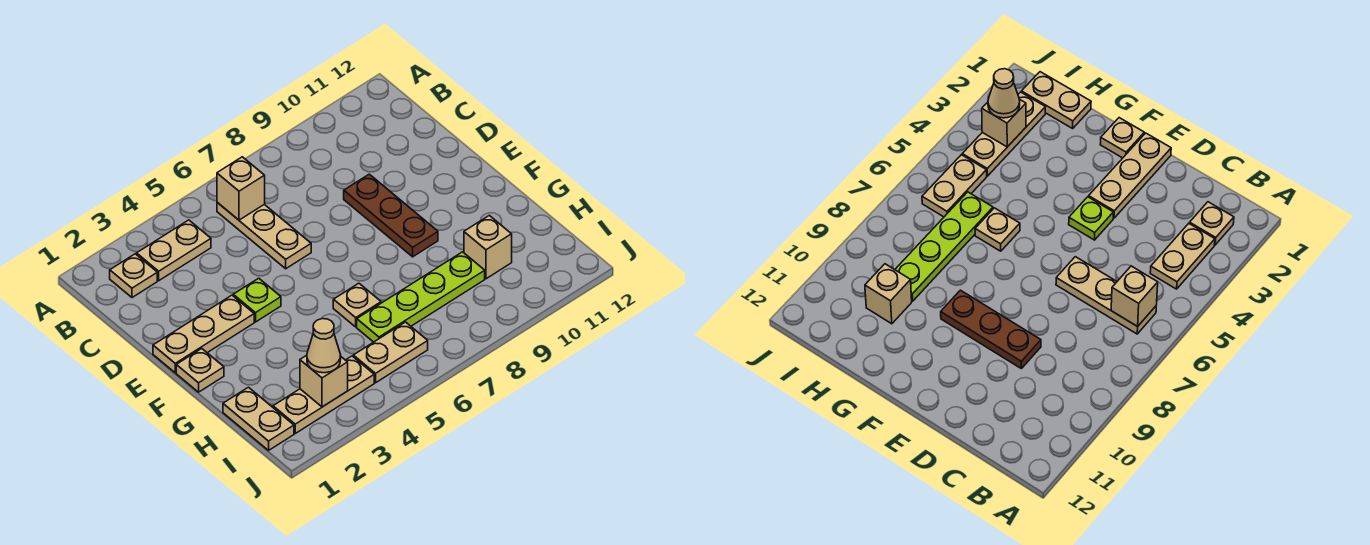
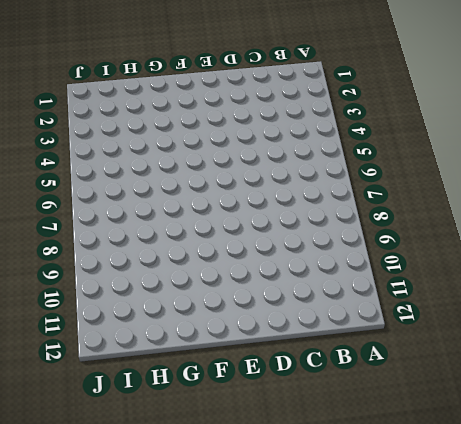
none -> tan 1x1 plate [110,254,157,298]
none -> tan 1x2 plate [137,220,211,281]
none -> tan 1x3 plate [217,202,311,269]

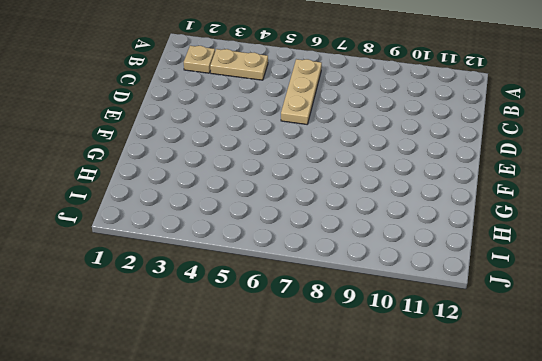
none -> brown 1x3 plate [344,174,438,257]
none -> tan 1x3 plate [153,295,254,373]
none -> lime 1x1 plate [233,278,281,322]

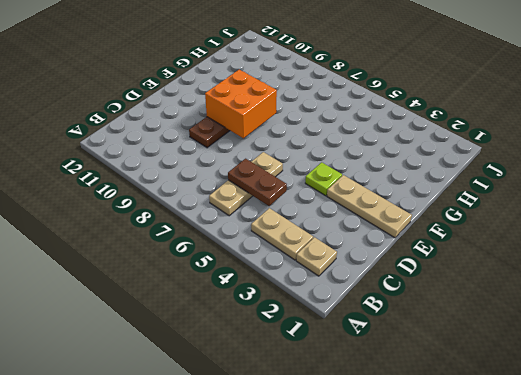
brown 1x2 plate [228,159,287,206] -> none
orange 2x2 brick [205,70,277,138] -> none
none -> tan 1x1 plate [176,349,224,392]
none -> tan 1x1 plate [333,283,381,327]
none -> tan 1x2 plate [223,387,294,450]

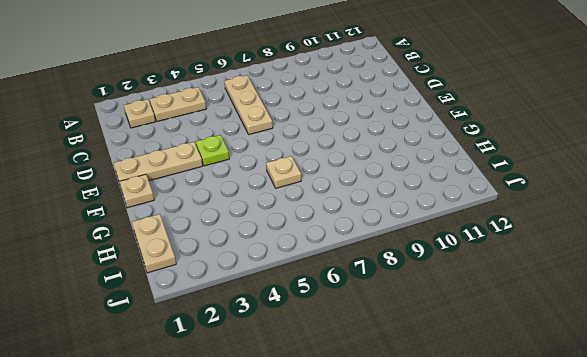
none -> brown 1x3 plate [344,174,438,257]
none -> lime 1x4 plate [357,252,485,342]
none -> tan 1x1 brick [464,215,512,279]

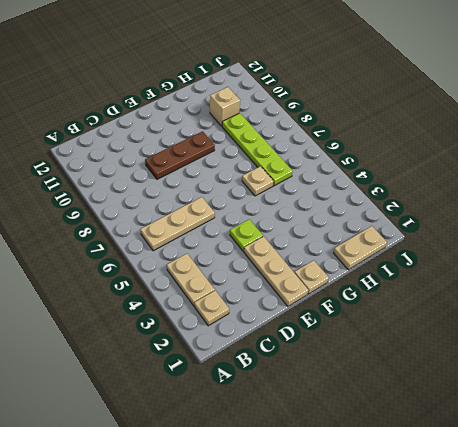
none -> tan 1x3 plate [273,356,374,433]
none -> tan 1x2 plate [353,322,428,383]
none -> tan 1x1 brick [217,157,265,220]

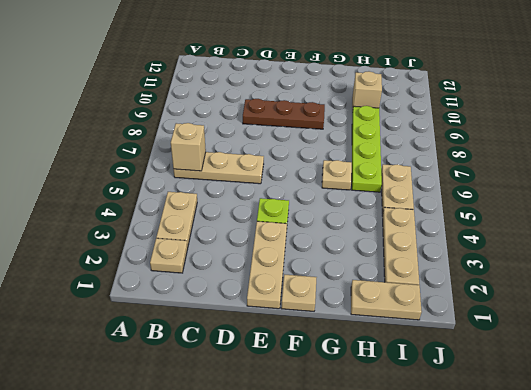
none -> tan 1x1 brick [300,355,348,407]
none -> tan 1x1 cone [307,319,341,373]

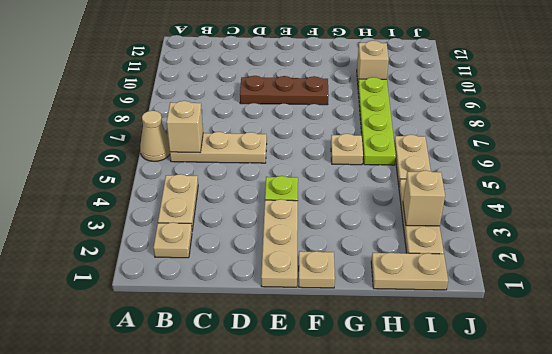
tan 1x1 cone [140,111,170,162] -> tan 1x1 cone moved to [307,319,341,373]

